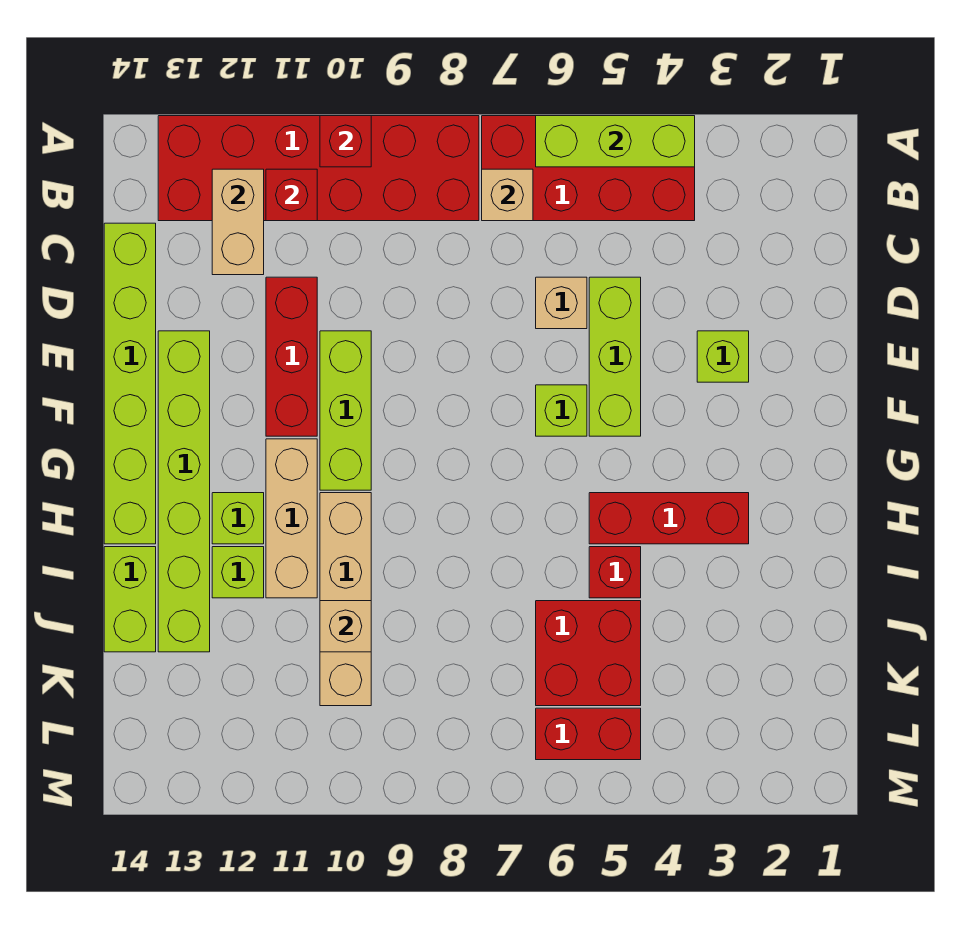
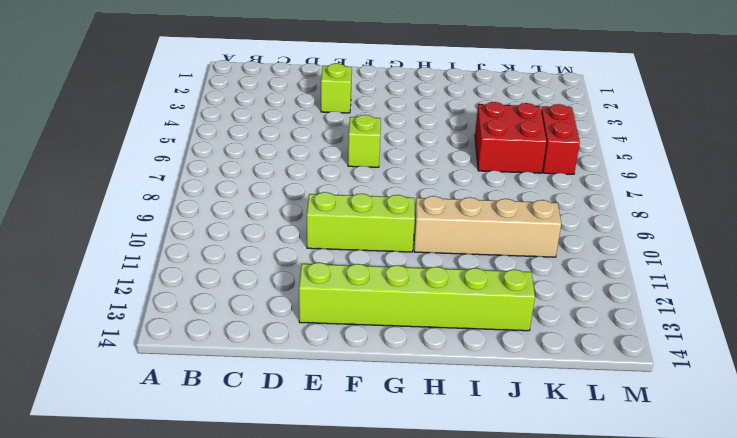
none -> red 2x4 brick [482,116,695,221]
none -> red 2x6 brick [158,116,479,221]
none -> lime 1x6 brick [104,223,156,544]

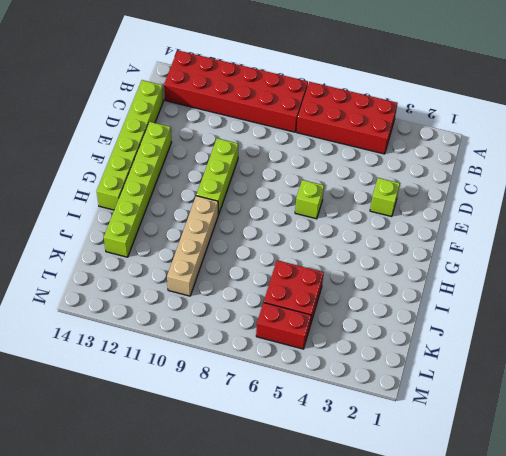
none -> lime 1x3 brick [589,277,641,436]
none -> tan 1x1 brick [536,277,587,329]
none -> red 1x3 brick [266,277,317,436]

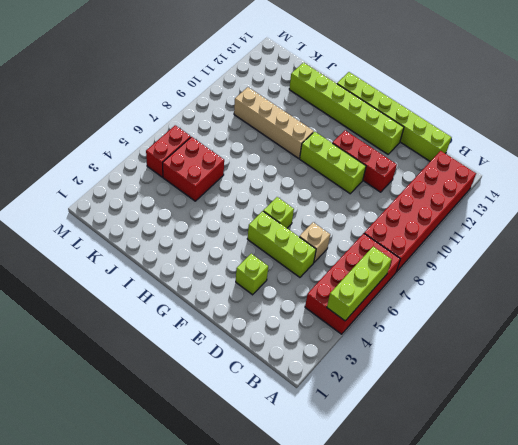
none -> tan 1x3 brick [266,439,317,598]
none -> red 1x3 brick [589,493,749,544]
none -> lime 1x1 brick [212,493,264,544]

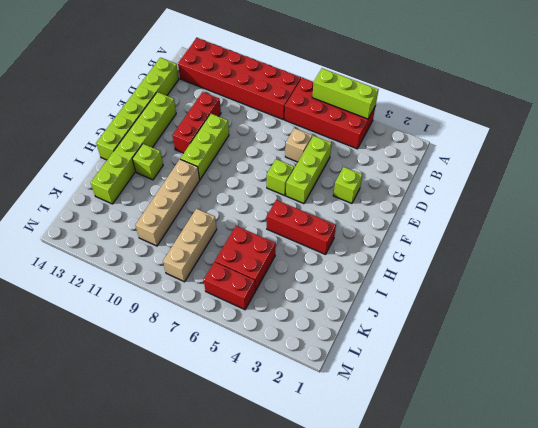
tan 1x3 brick [163,209,217,282] -> tan 1x3 brick moved to [266,439,317,598]
none -> red 1x1 brick [589,547,641,598]
none -> lime 1x1 brick [212,547,264,598]
none -> lime 1x2 brick [104,547,156,652]

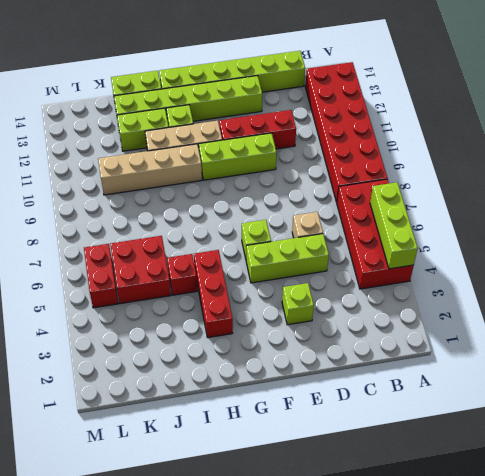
lime 1x2 brick [117,108,169,151] -> lime 1x1 brick [212,547,264,598]
none -> red 1x1 brick [320,116,371,167]
none -> tan 1x1 brick [482,169,533,221]
none -> red 1x1 brick [266,169,317,221]

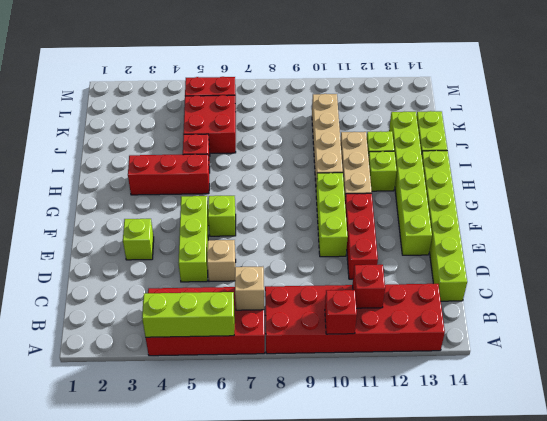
none -> tan 1x2 brick [212,169,264,275]
none -> tan 1x1 brick [320,601,371,652]

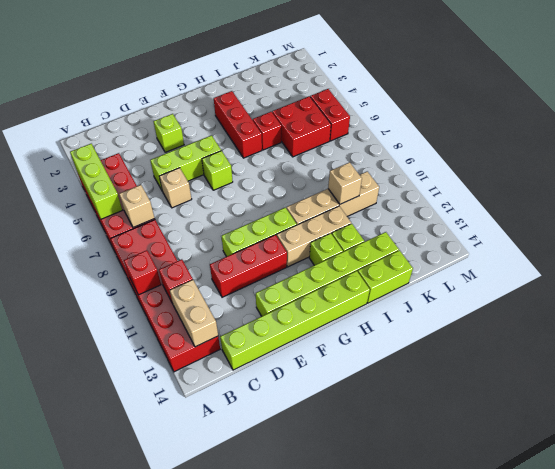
tan 1x2 brick [170,280,218,347] -> tan 1x2 brick turned to [212,169,264,275]

